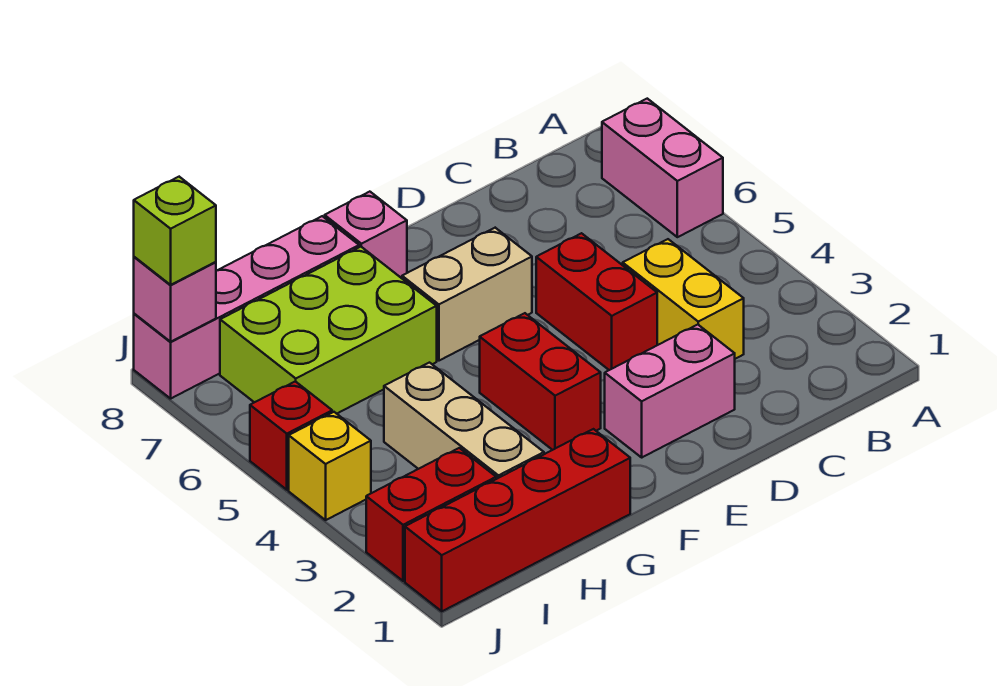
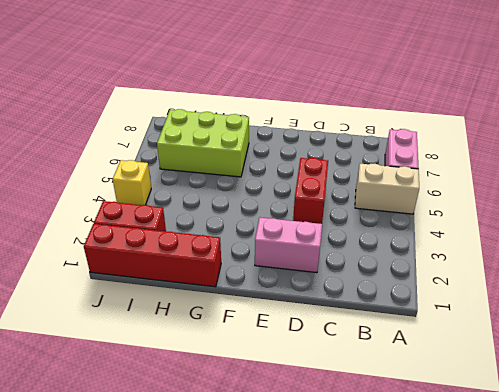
tan 1x2 brick [355,164,419,214] -> tan 1x2 brick moved to [402,228,532,361]
none -> yellow 1x2 brick [623,239,744,359]
none -> red 1x2 brick [480,313,601,450]
none -> pink 1x1 brick [325,192,407,278]

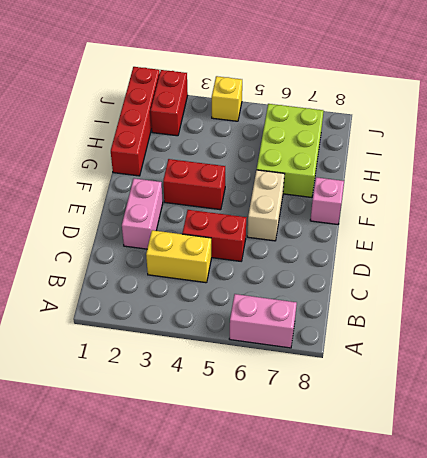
none -> pink 1x4 brick [134,216,359,399]
none -> tan 1x3 brick [384,363,544,479]
none -> red 1x1 brick [250,381,332,490]

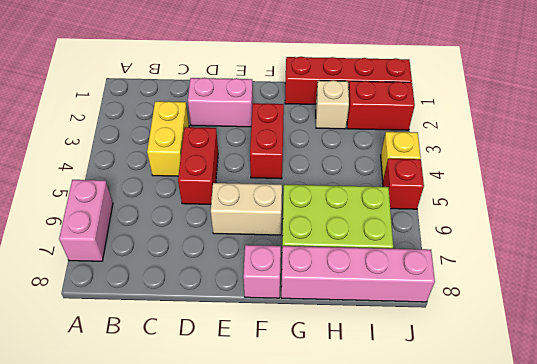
tan 1x1 brick [316,80,349,129] -> tan 1x3 brick [384,363,544,479]
none -> pink 1x1 brick [134,257,216,342]
none -> lime 1x1 brick [134,177,216,285]

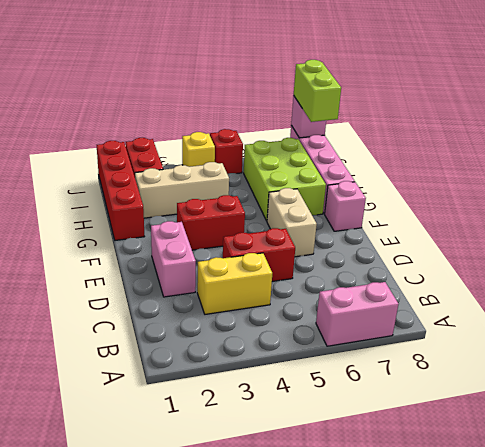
lime 1x2 brick [294,60,341,122] -> lime 1x1 brick [134,177,216,285]

